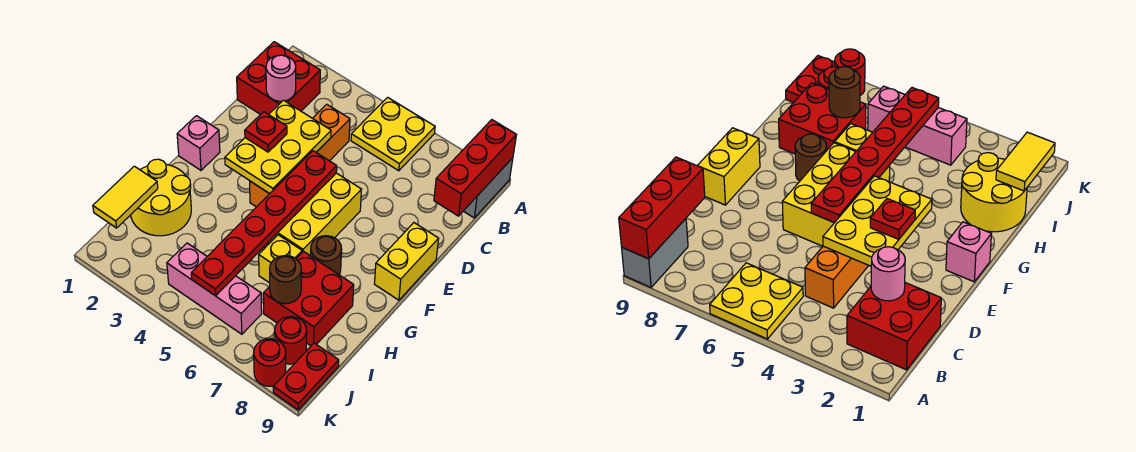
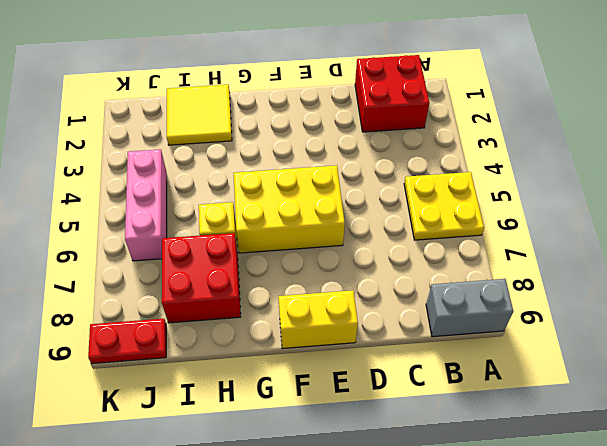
yellow 2x2 tile [167,85,232,145] -> yellow 2x2 round brick [131,159,191,236]
none -> orange 1x4 brick [250,104,350,207]
none -> pink 1x1 brick [177,116,220,170]
none -> brown 1x1 round brick [311,236,342,275]

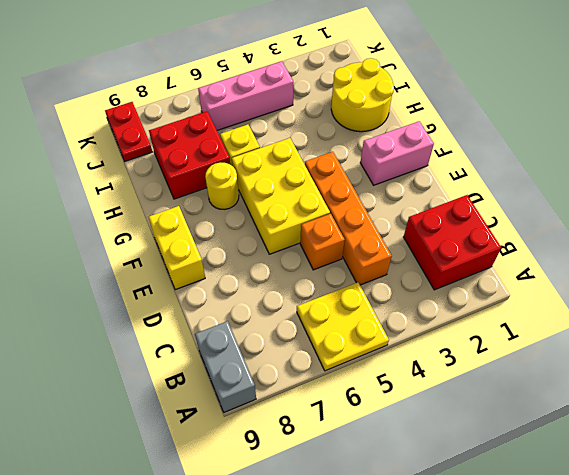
orange 1x1 brick [300,214,345,270] -> none
pink 1x2 brick [360,121,434,185] -> pink 1x1 brick [177,116,220,170]
yellow 1x1 round brick [205,163,239,209] -> brown 1x1 round brick [311,236,342,275]
none -> red 1x1 round brick [275,317,307,364]
none -> red 1x1 round brick [254,339,286,386]
none -> red 1x3 brick [434,120,516,216]

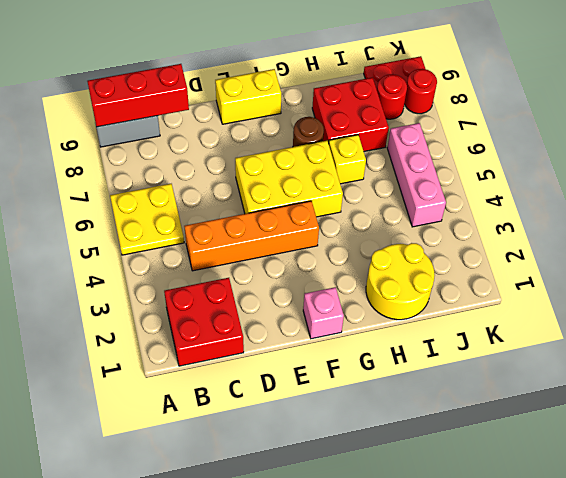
none -> pink 1x1 round brick [266,55,296,101]
none -> yellow 2x3 plate [225,100,331,194]
none -> red 1x6 plate [191,151,337,296]

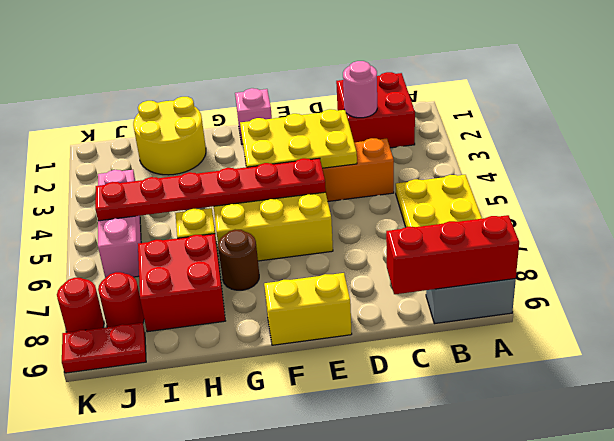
none -> yellow 1x2 tile [93,166,158,228]
none -> brown 1x1 round brick [270,256,301,304]
none -> red 1x1 plate [245,112,287,152]

